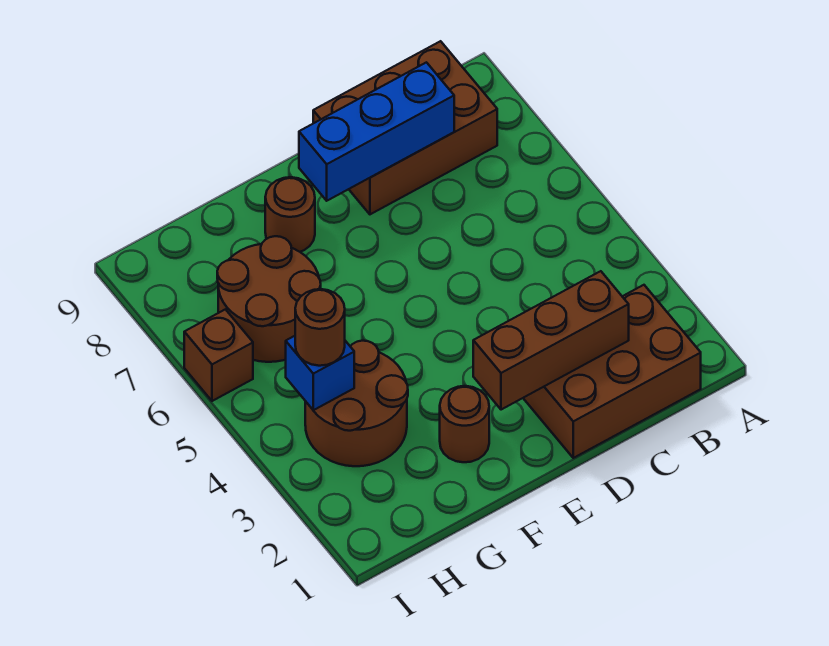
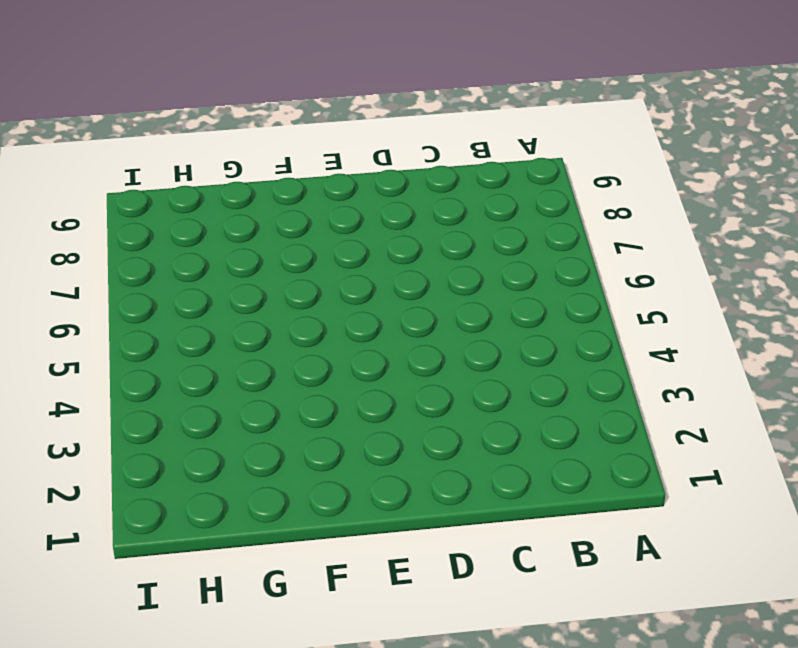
none -> brown 2x3 brick [523,285,701,458]
none -> brown 2x3 brick [313,41,497,214]

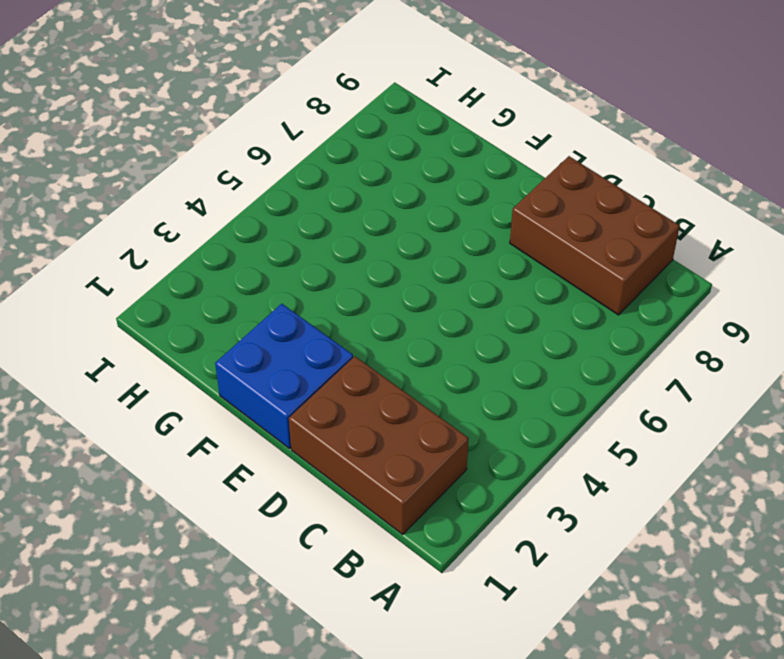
blue 2x2 brick [215,304,353,448] -> brown 1x1 round brick [440,386,489,462]
none -> brown 1x1 round brick [265,177,315,252]
none -> brown 2x2 round brick [305,341,408,466]

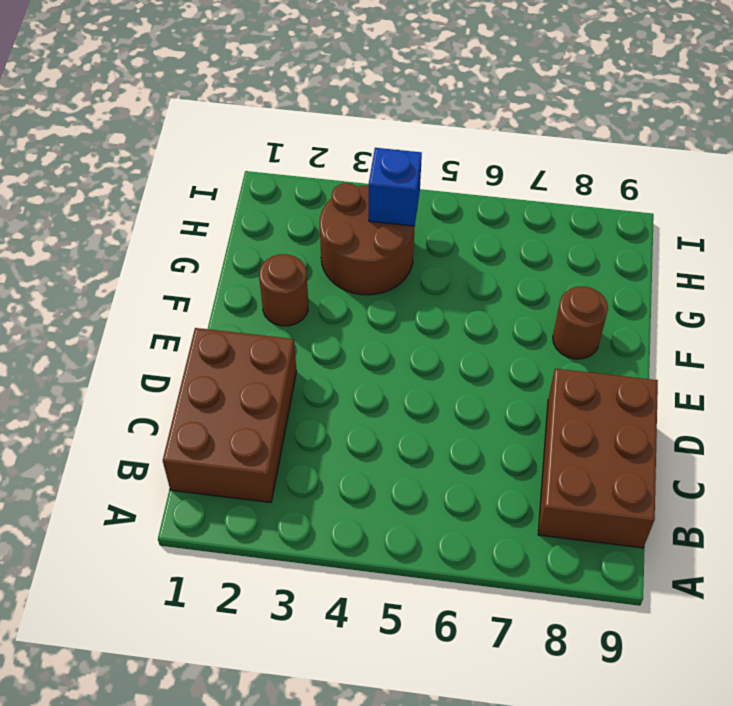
none -> brown 2x2 round brick [217,236,321,362]
none -> brown 1x1 brick [184,309,253,401]

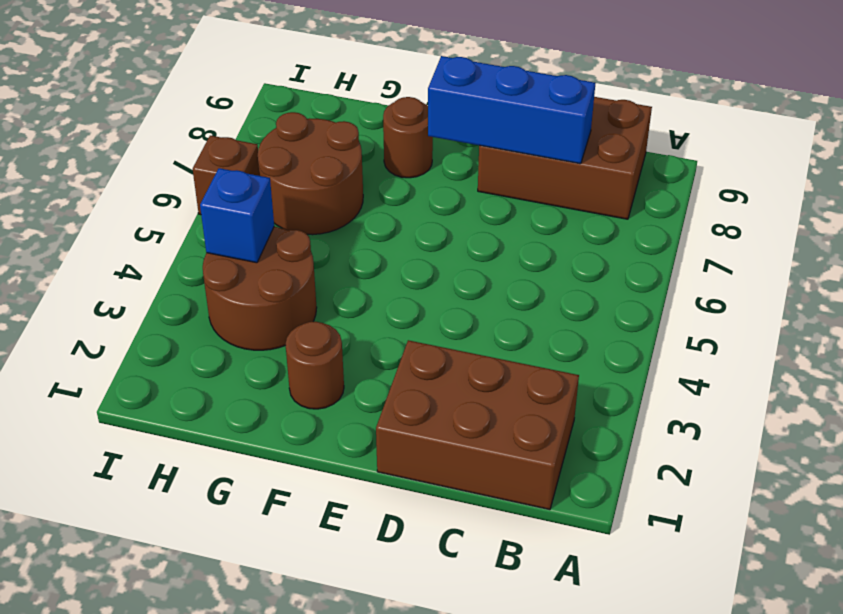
none -> brown 1x3 brick [473,271,629,410]
none -> brown 1x1 round brick [295,289,345,366]

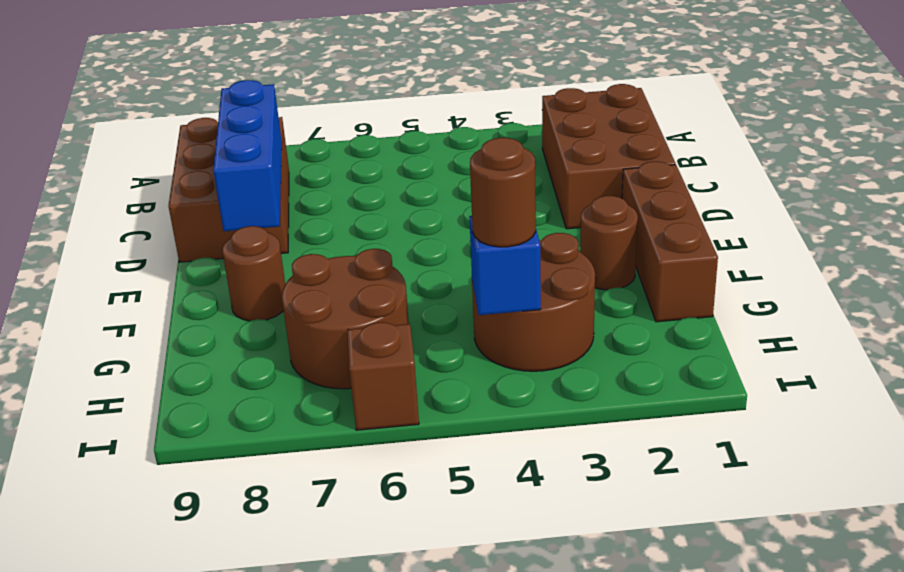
brown 1x3 brick [622,161,718,322] -> brown 1x3 brick moved to [473,271,629,410]

